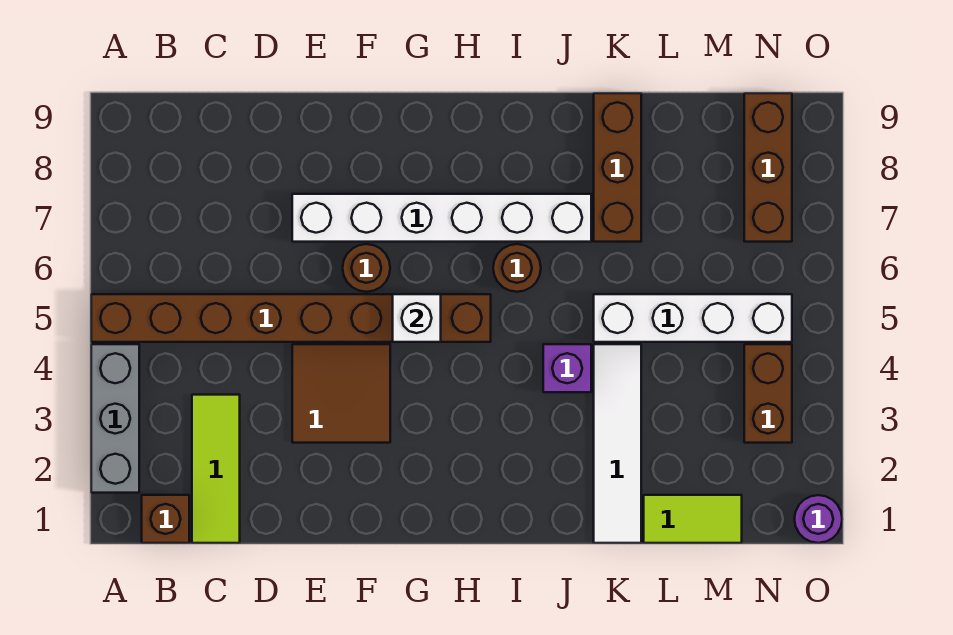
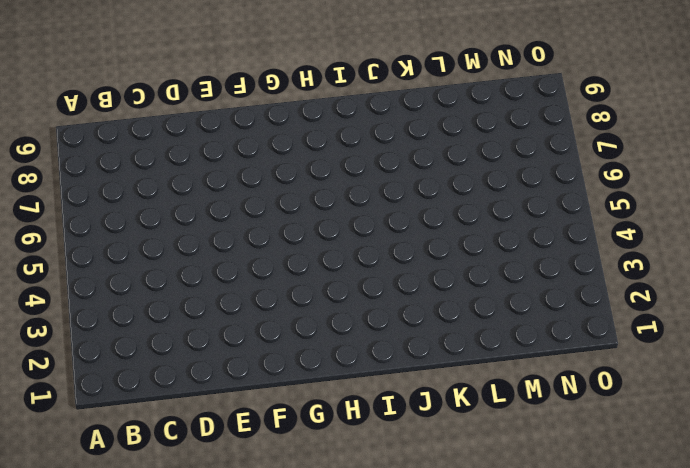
none -> grey 1x3 brick [91,344,139,493]
none -> brown 1x8 brick [91,294,491,342]
none -> brown 1x1 brick [142,495,189,543]

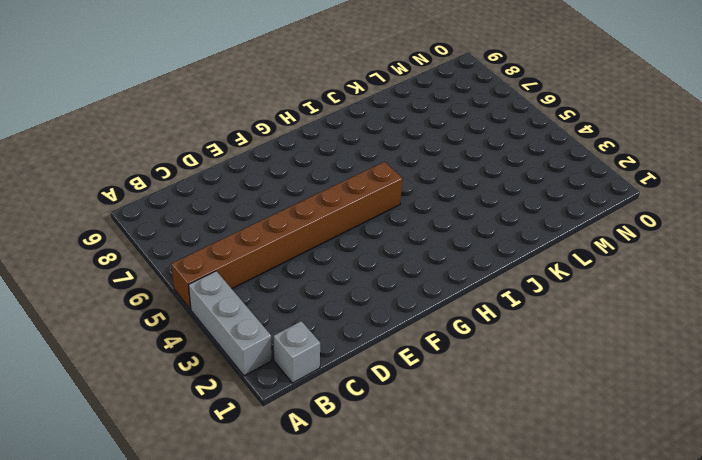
grey 1x1 brick [274,321,320,383] -> brown 1x1 brick [142,495,189,543]
none -> lime 1x3 tile [192,395,240,543]
none -> brown 2x2 tile [292,344,390,443]
none -> white 1x6 brick [292,194,591,242]

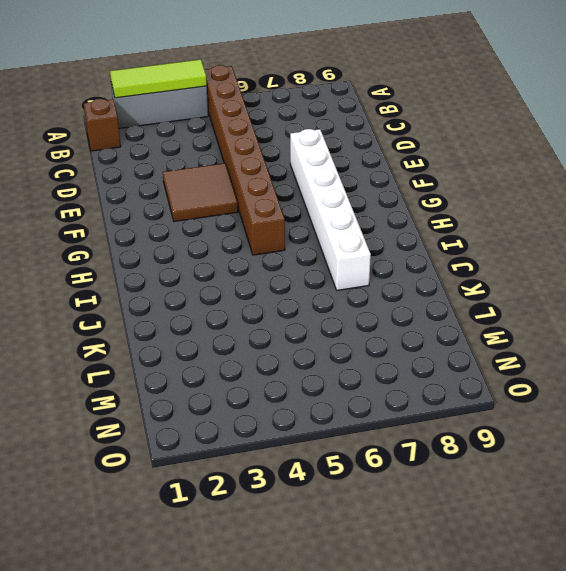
lime 1x3 tile [110,60,207,98] -> lime 1x3 tile moved to [192,395,240,543]
none -> brown 1x1 round brick [343,244,390,292]
none -> brown 1x1 round brick [493,244,541,292]
none -> purple 1x1 brick [543,344,591,392]

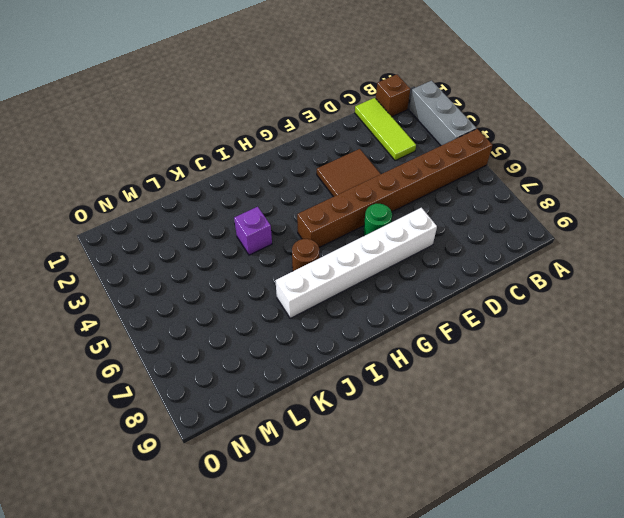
green 1x1 round brick [363,204,392,236] -> brown 1x1 round brick [343,244,390,292]
none -> white 1x4 tile [594,344,641,543]
none -> white 1x4 brick [594,294,792,342]
none -> brown 1x3 brick [594,93,641,242]

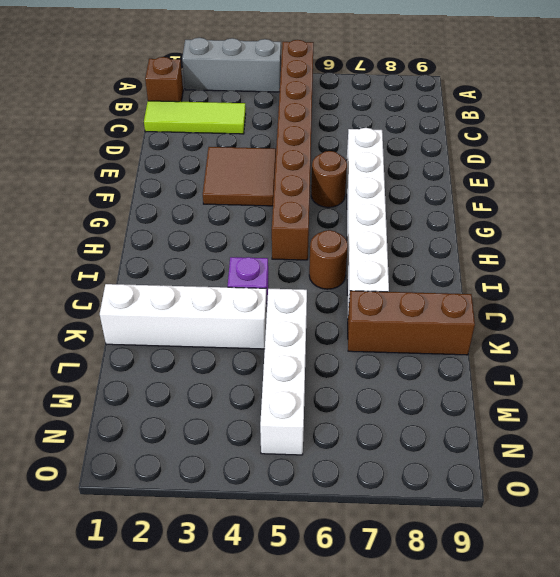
white 1x4 brick [100,284,267,349] -> white 1x4 tile [594,344,641,543]
none -> lime 1x2 tile [644,495,742,543]
none -> brown 1x2 brick [744,344,792,443]
none -> brown 1x3 brick [744,93,792,242]

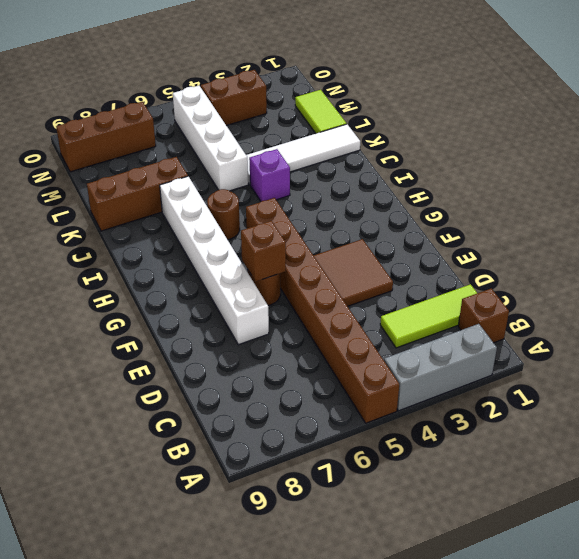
brown 1x1 brick [241,221,286,282] -> none
none -> purple 1x1 round brick [795,495,842,543]
none -> white 1x1 brick [393,294,441,342]

